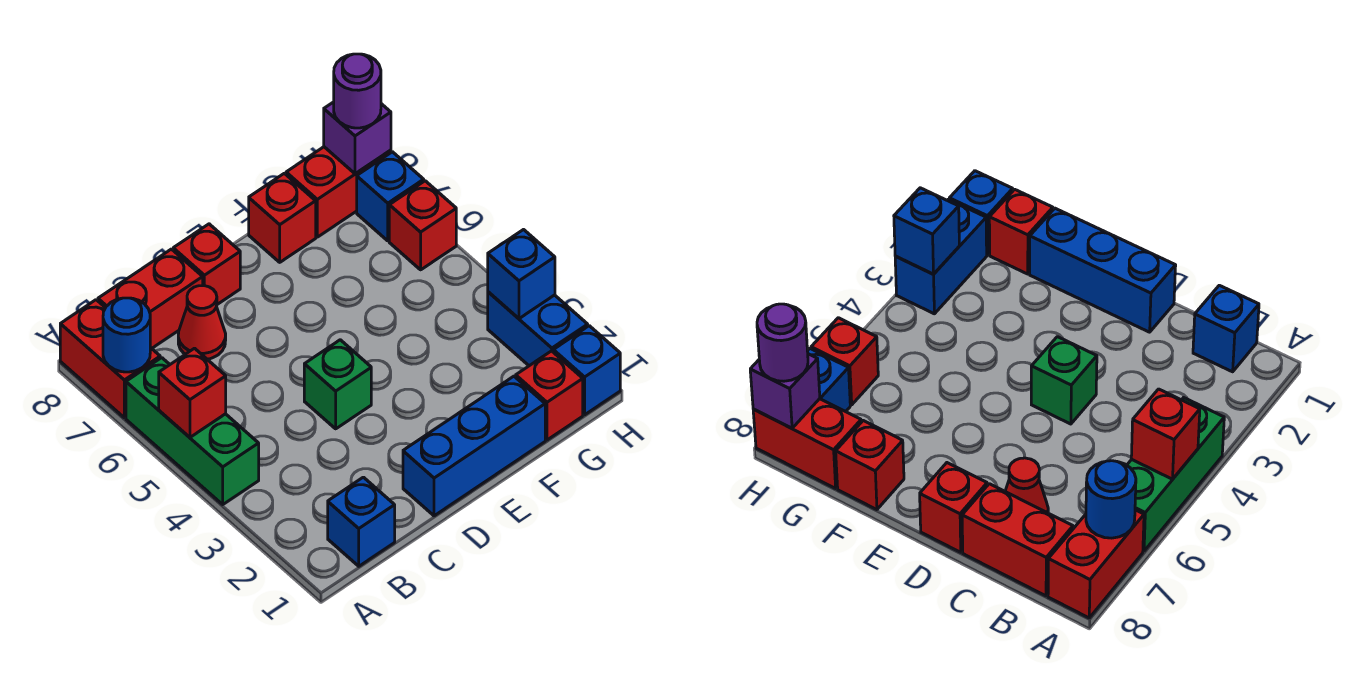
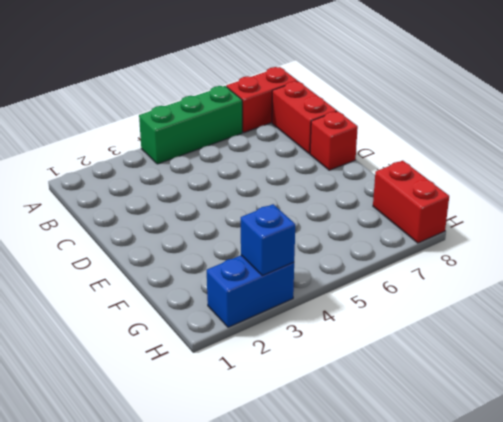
none -> blue 1x1 brick [328,477,395,566]
none -> red 1x1 cone [178,286,226,359]
none -> blue 1x3 brick [403,376,545,516]

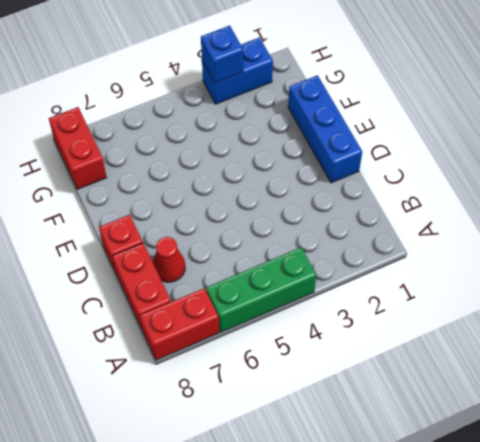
none -> blue 1x1 brick [328,477,395,566]
none -> green 1x1 brick [304,340,371,429]
none -> red 1x1 brick [249,173,316,262]

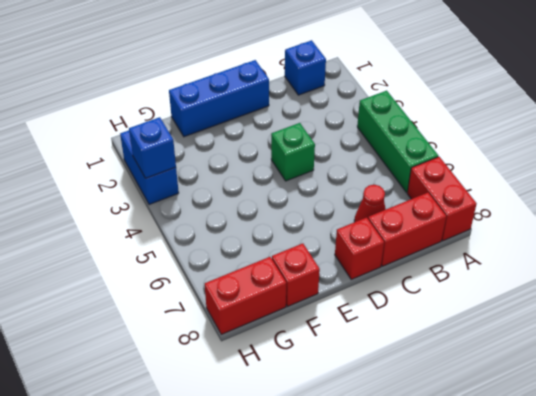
none -> red 1x1 brick [516,351,583,440]
none -> blue 1x1 brick [553,326,620,415]
none -> red 1x1 brick [389,181,456,270]

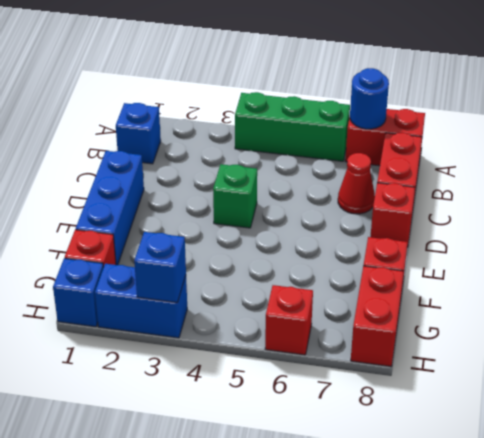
none -> blue 1x1 brick [357,152,424,241]
none -> red 1x1 brick [159,348,226,437]
none -> purple 1x1 brick [324,102,391,174]

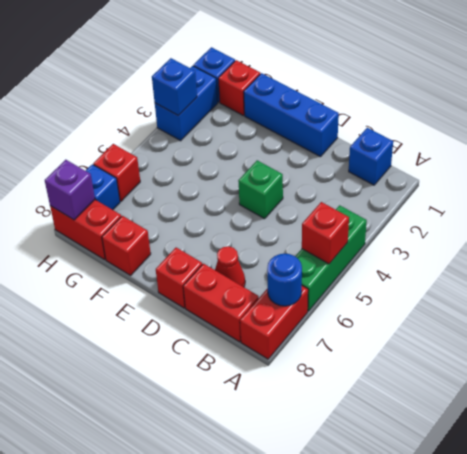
none -> purple 1x1 round brick [334,54,381,128]

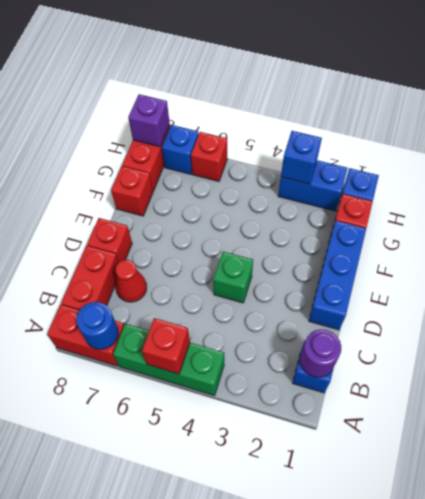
purple 1x1 round brick [300,330,341,377] -> purple 1x1 round brick moved to [334,54,381,128]

